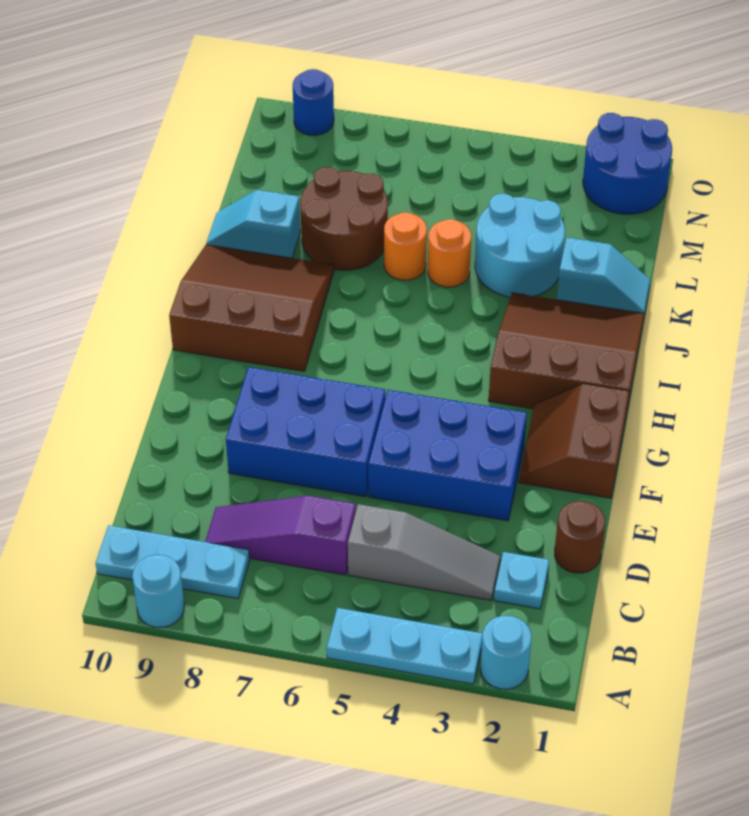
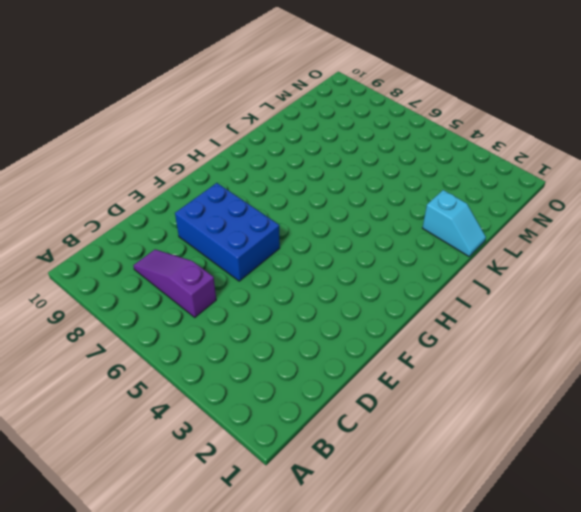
none -> cyan 1x1 round brick [480,616,531,689]
none -> cyan 1x3 plate [327,608,483,684]
none -> cyan 1x1 round brick [132,555,184,627]

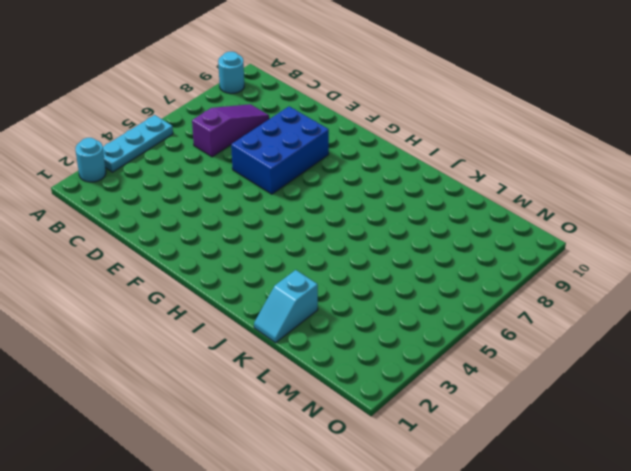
none -> cyan 1x3 plate [95,525,250,599]
none -> cyan 1x1 plate [494,552,549,609]
none -> grey 1x3 slope [348,504,500,600]

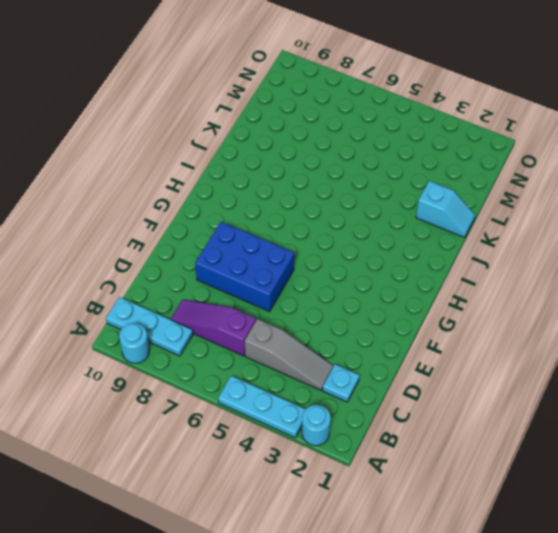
none -> brown 1x1 round brick [555,501,605,573]
none -> blue 2x3 brick [368,390,527,521]
none -> brown 2x2 slope [519,383,629,498]

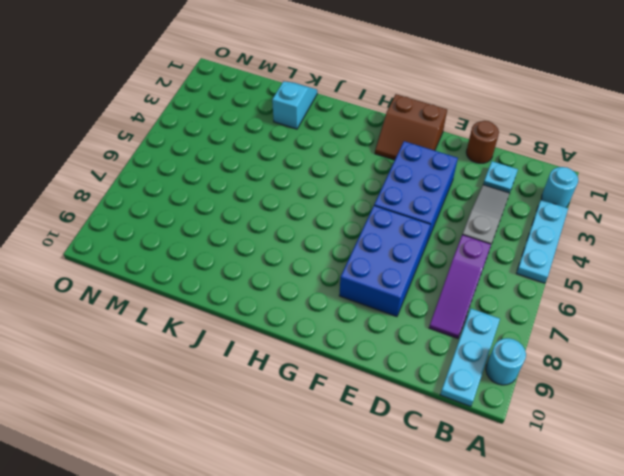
none -> brown 3x3 slope [488,293,644,414]
none -> brown 3x3 slope [169,245,334,371]
none -> cyan 2x2 round brick [475,194,565,297]

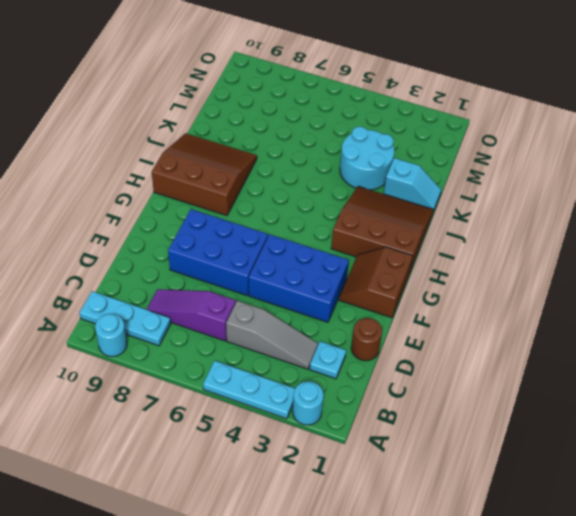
none -> orange 1x1 round brick [428,219,471,287]
none -> orange 1x1 round brick [384,213,427,280]
none -> brown 2x2 round brick [300,167,388,270]

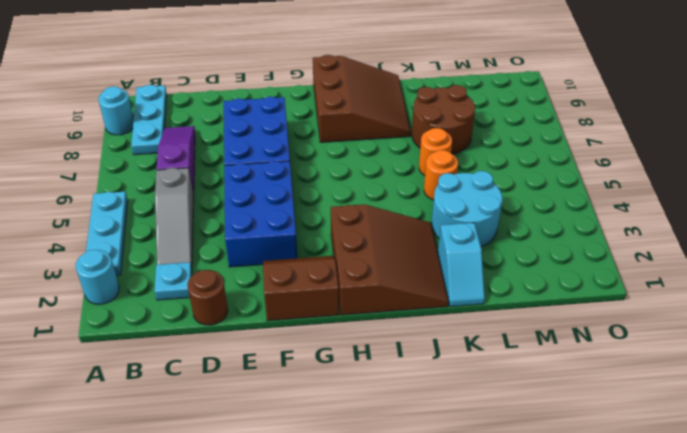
none -> cyan 1x2 slope [206,190,300,258]
none -> blue 2x2 round brick [583,113,672,214]
none -> blue 1x1 round brick [293,69,334,135]

